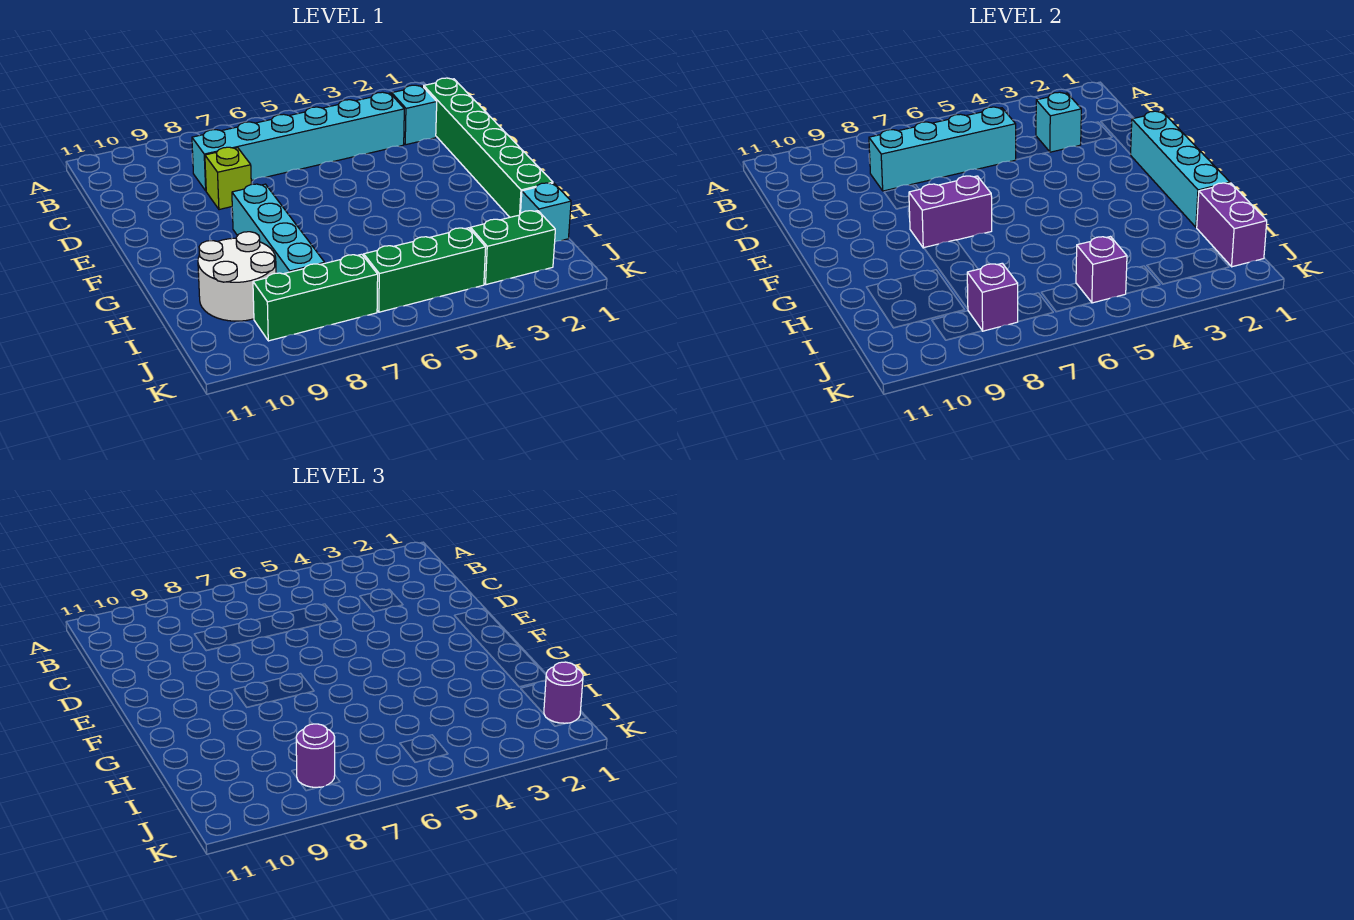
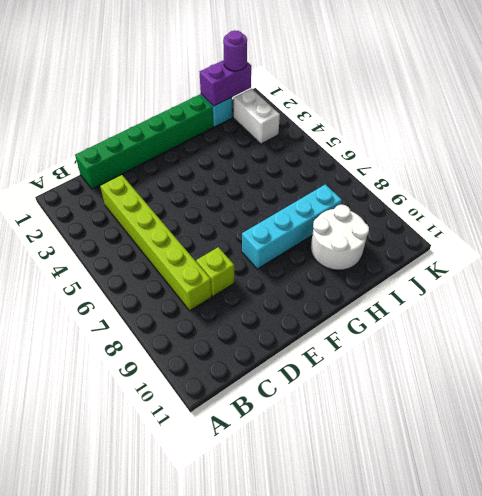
lime 1x6 brick [100,175,212,310] -> cyan 1x6 brick [192,92,404,191]
white 1x2 brick [234,89,280,144] -> green 1x2 brick [470,211,555,285]
none -> cyan 1x1 brick [392,85,437,145]
none -> green 1x3 brick [364,228,486,312]
none -> green 1x3 brick [253,254,378,341]

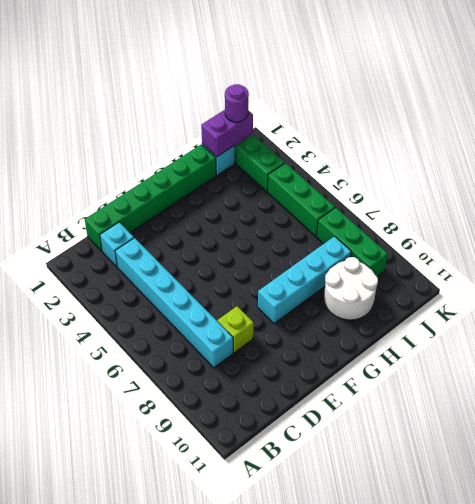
none -> cyan 1x1 brick [1036,92,1081,152]
none -> cyan 1x4 brick [869,107,1016,191]
none -> cyan 1x4 brick [1130,111,1230,227]

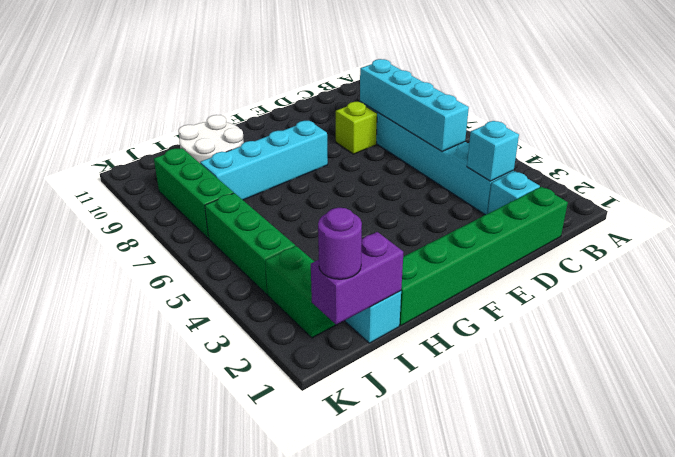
none -> cyan 1x4 brick [1130,111,1230,227]
none -> purple 1x2 brick [909,176,992,248]
none -> purple 1x1 brick [1076,237,1127,303]

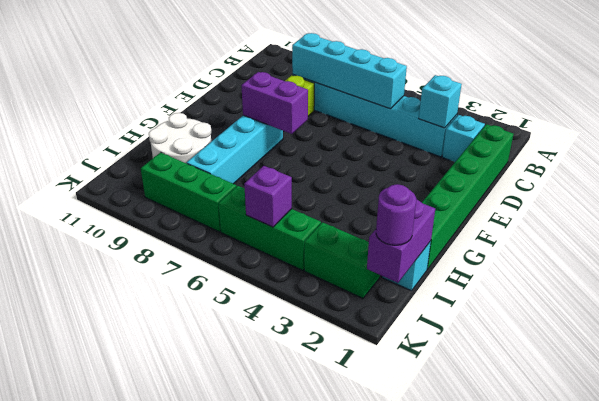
none -> cyan 1x4 brick [1130,111,1230,227]
none -> purple 1x1 brick [967,263,1018,331]
none -> purple 1x1 round brick [296,724,335,787]

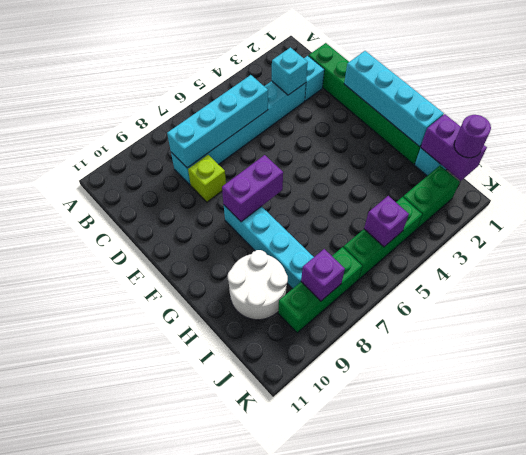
none -> purple 1x1 round brick [296,724,335,787]

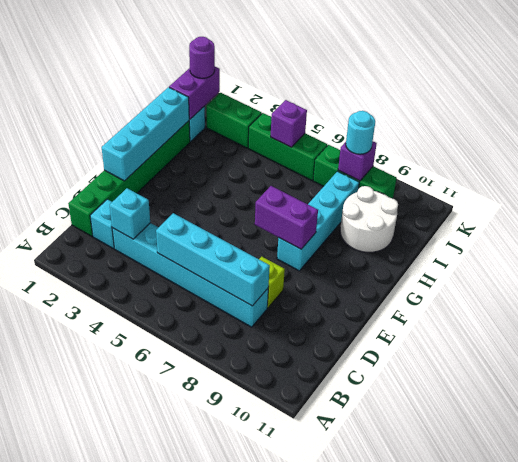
cyan 1x1 round brick [346,111,375,154] -> purple 1x1 round brick [296,724,335,787]

